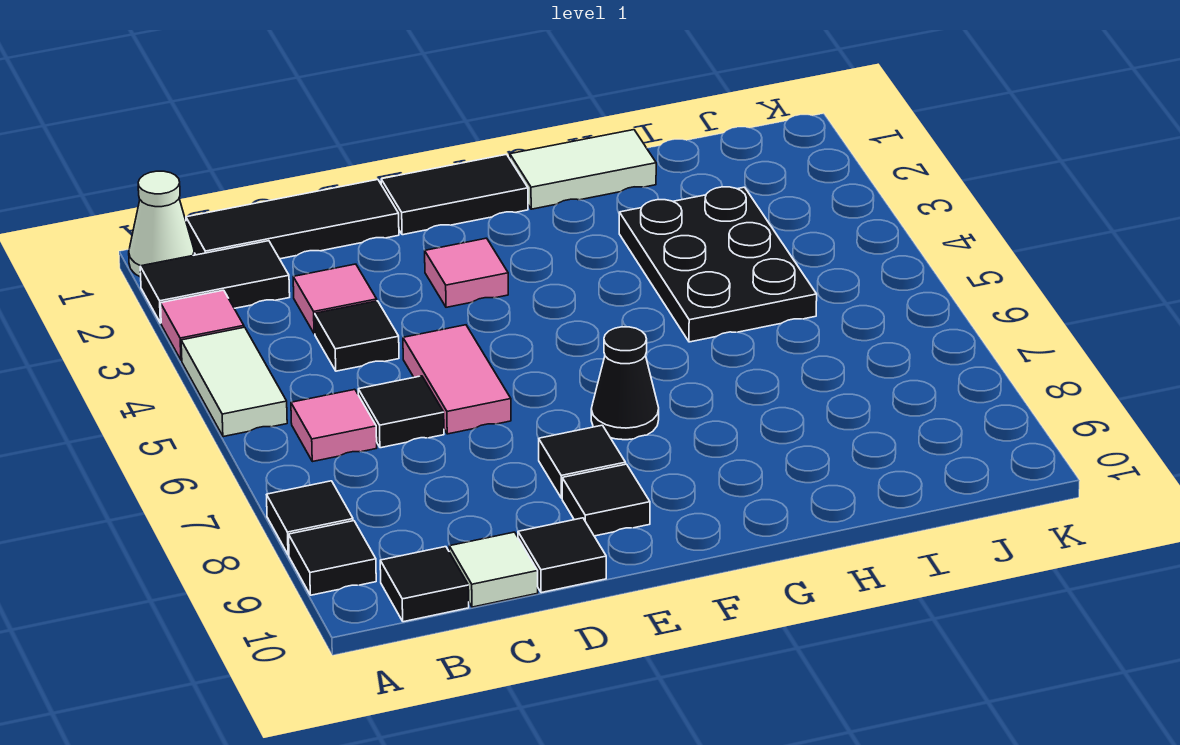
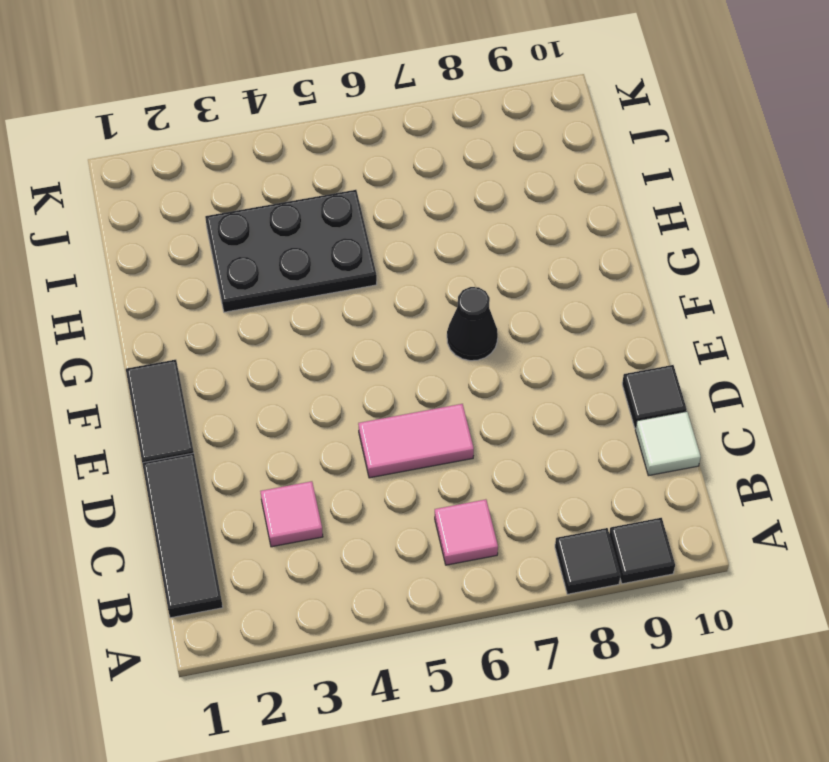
none -> white 1x1 cone [129,171,194,277]
none -> black 1x2 tile [140,241,290,323]
none -> pink 1x1 tile [161,290,244,360]

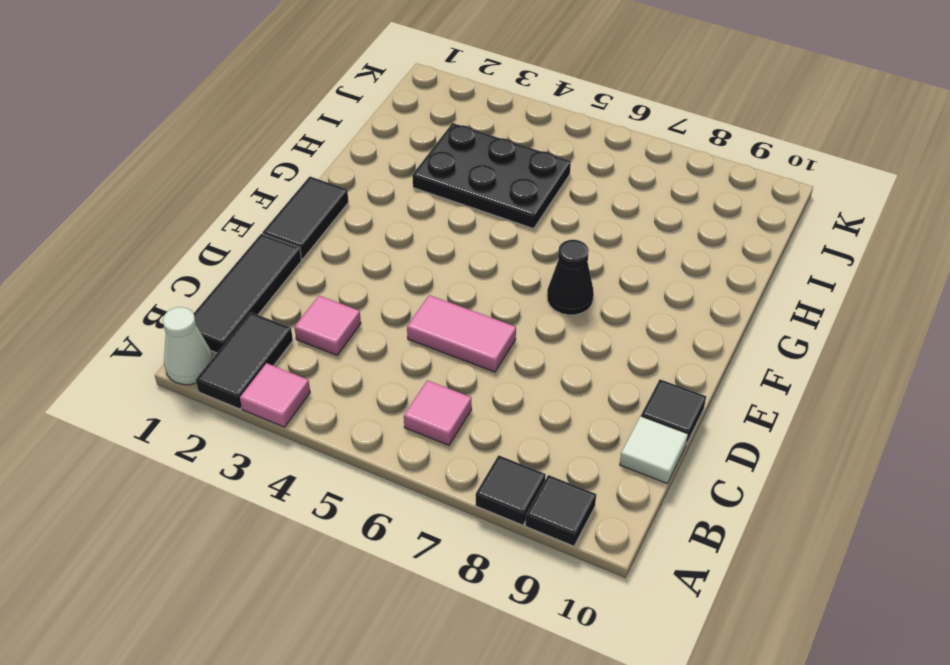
none -> white 1x2 tile [181,327,287,437]
none -> black 1x1 tile [380,547,469,622]
none -> black 1x1 tile [315,301,399,371]

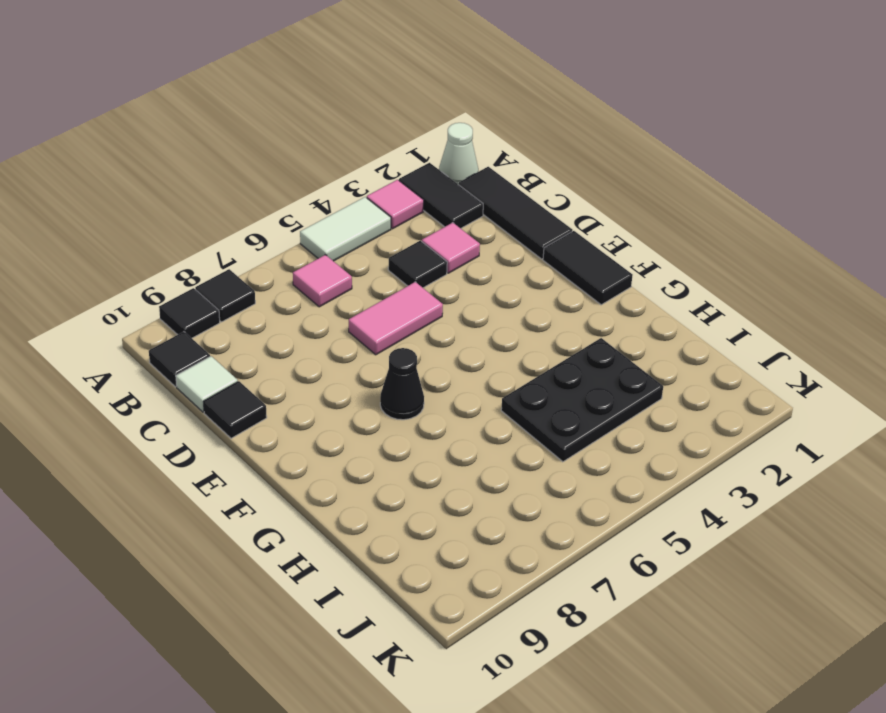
none -> black 1x1 tile [358,376,444,448]
none -> pink 1x1 tile [425,238,508,307]
none -> black 1x1 tile [539,425,626,498]

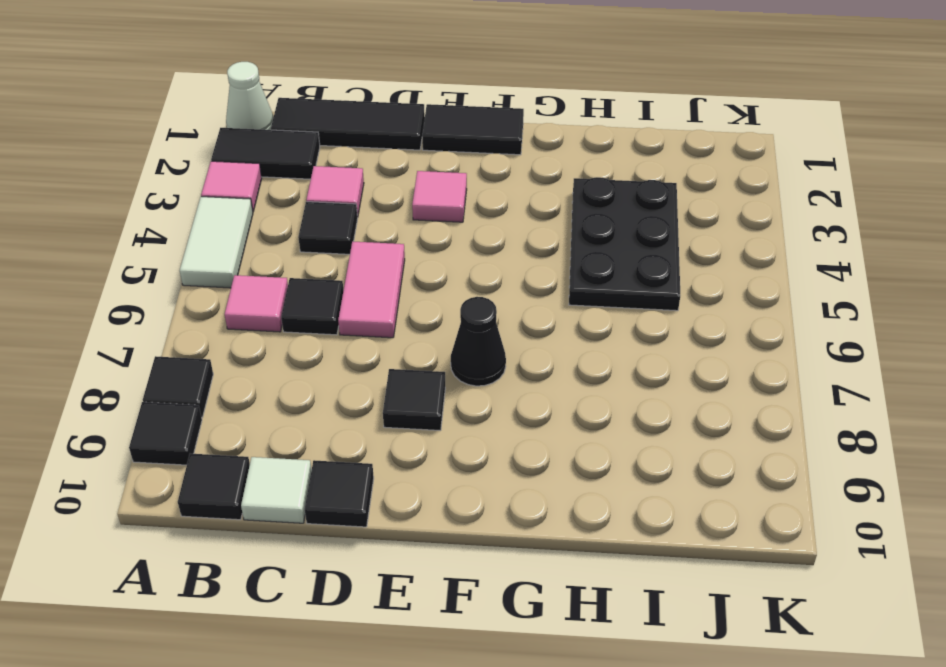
none -> black 1x1 tile [562,464,650,536]
none -> white 1x2 tile [510,130,656,209]

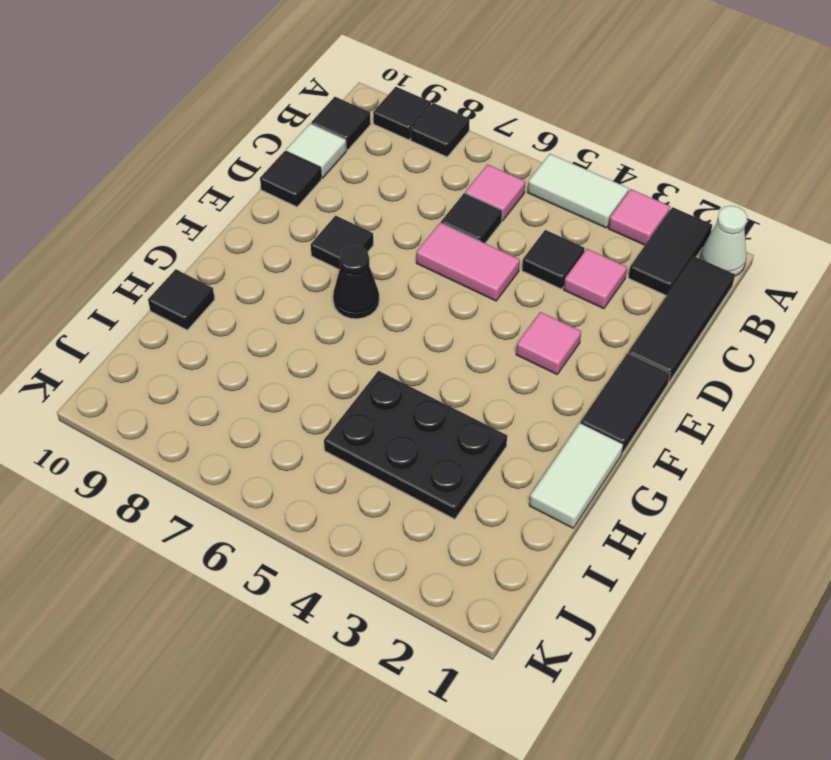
black 1x1 tile [148,269,215,330] -> black 1x1 tile moved to [562,464,650,536]

